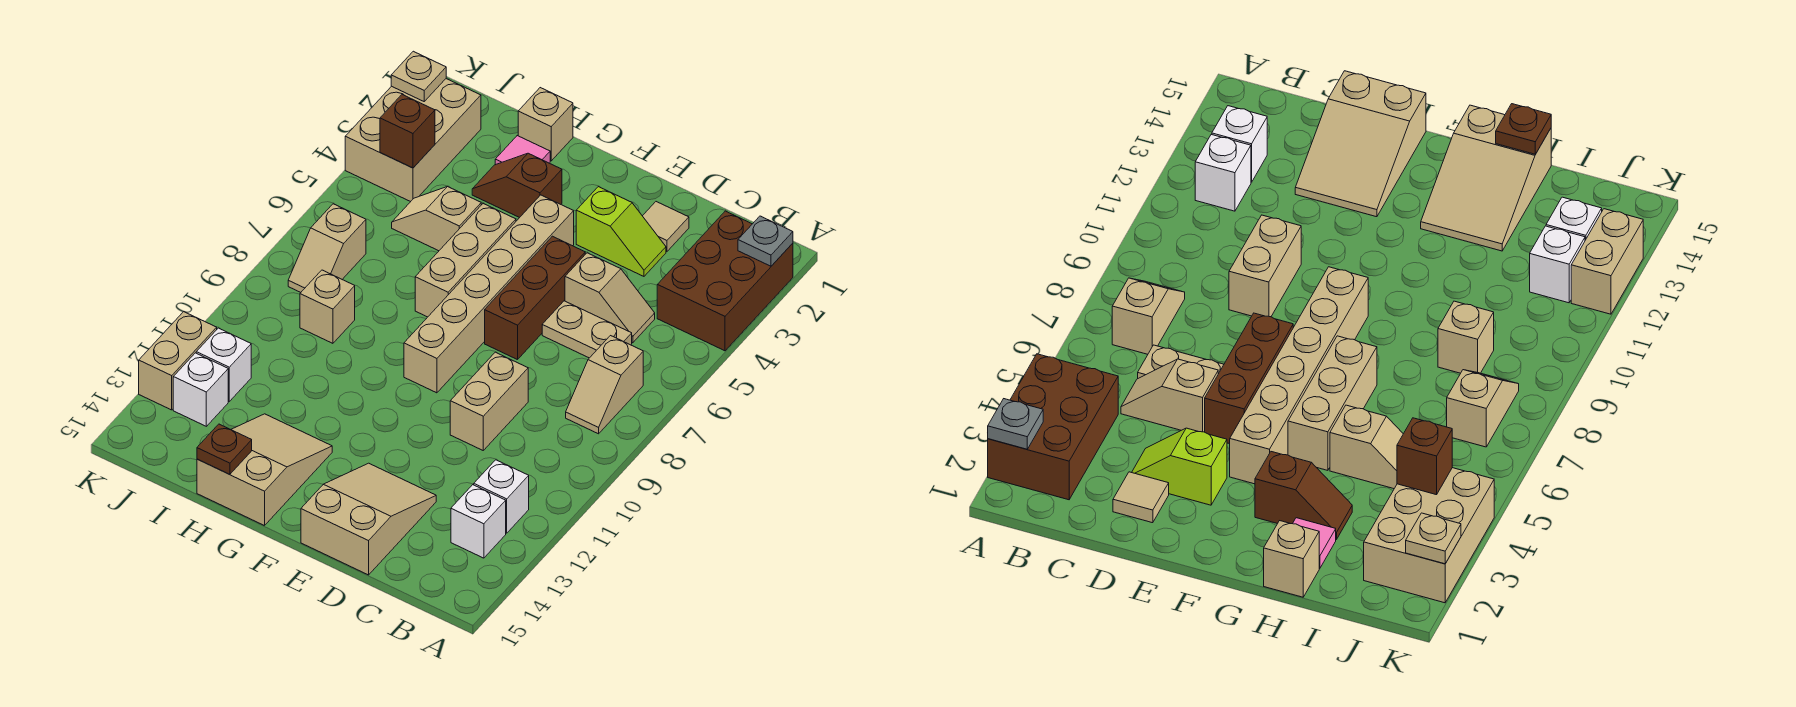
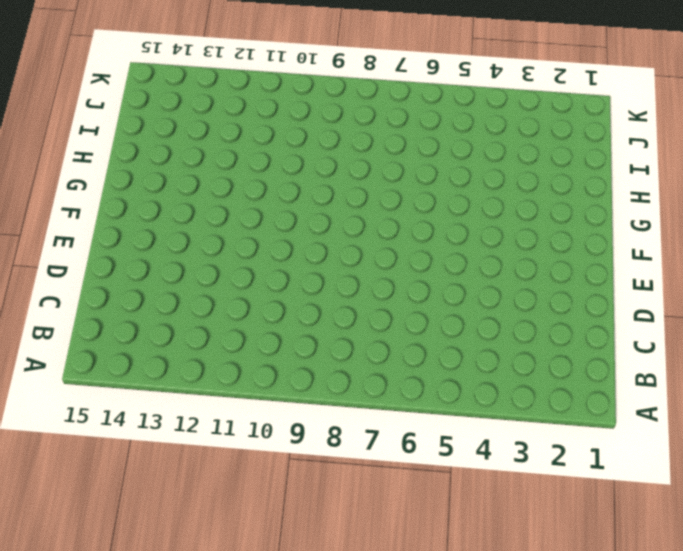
none -> brown 2x3 brick [657,211,793,351]
none -> tan 1x2 slope [566,336,643,434]
none -> white 1x1 brick [474,460,529,533]

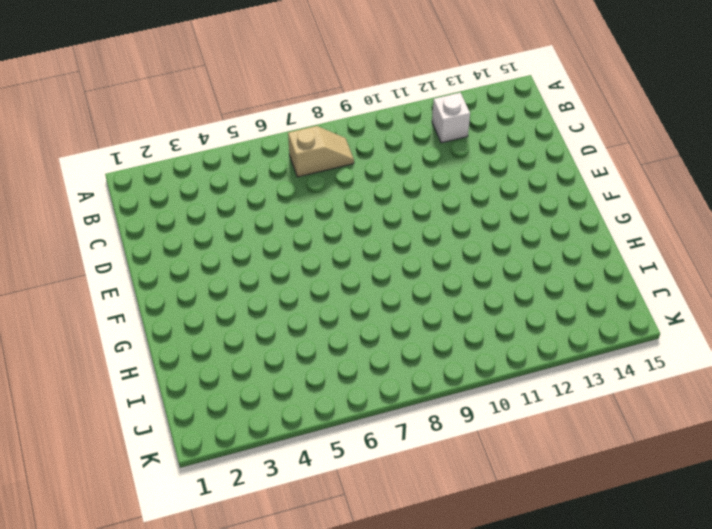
none -> brown 2x3 brick [657,211,793,351]
none -> white 1x1 brick [451,485,506,558]
none -> tan 1x2 slope [565,253,655,343]

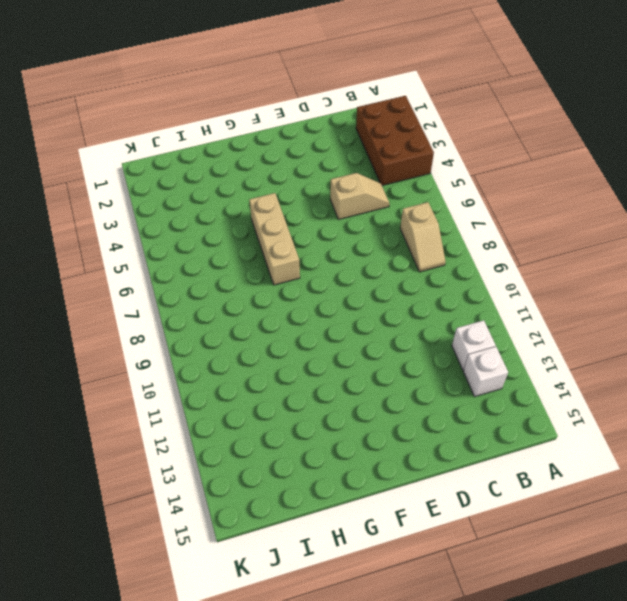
none -> tan 1x2 plate [542,301,632,358]
none -> tan 1x1 tile [643,202,689,252]
none -> lime 1x2 slope [576,187,666,276]

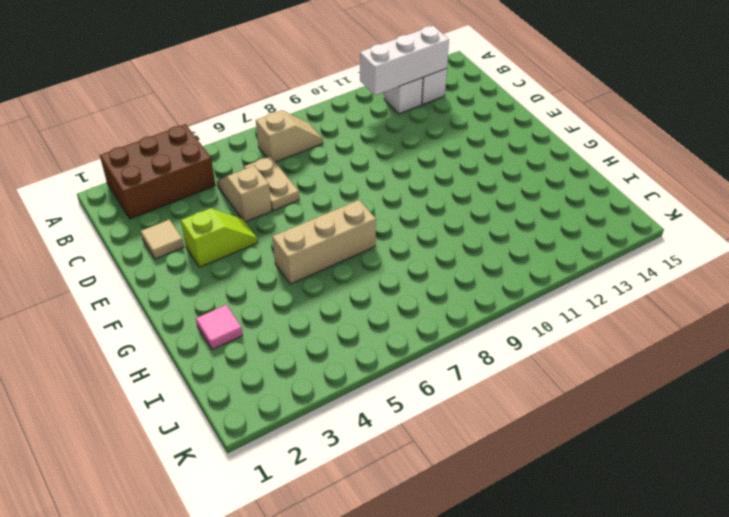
white 1x3 brick [360,26,449,95] -> none
lime 1x2 slope [181,208,258,267] -> lime 1x2 slope turned to [576,187,666,276]
none -> tan 1x2 brick [450,352,528,450]
none -> tan 2x3 slope [301,463,436,575]
none -> brown 1x3 brick [485,236,585,360]

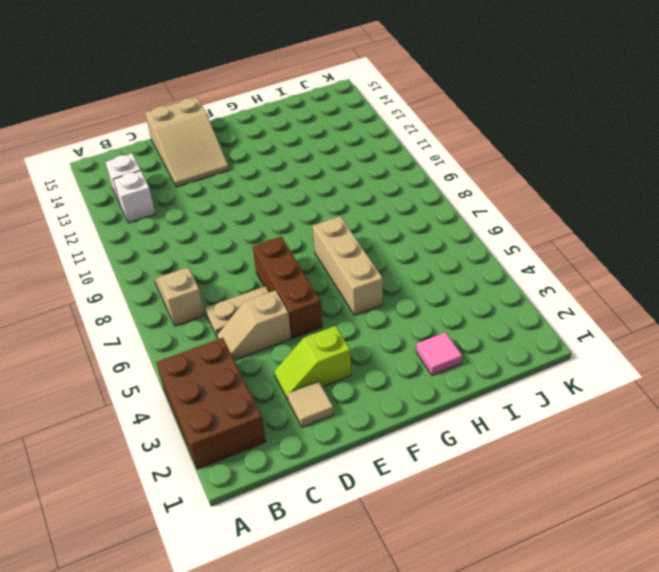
none -> tan 1x2 brick [450,352,528,450]
none -> tan 1x6 brick [404,195,574,393]
none -> brown 1x2 slope [472,153,562,218]

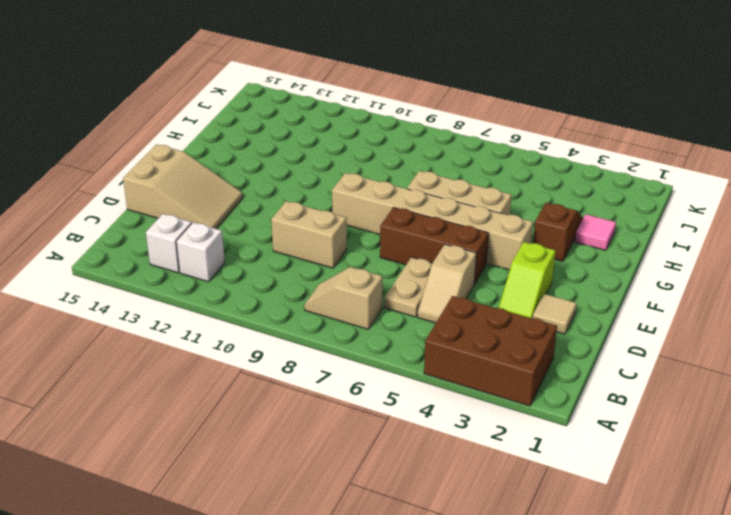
none -> tan 2x3 slope [197,414,332,526]
none -> tan 1x1 brick [518,88,573,161]
none -> tan 1x2 slope [392,187,481,251]

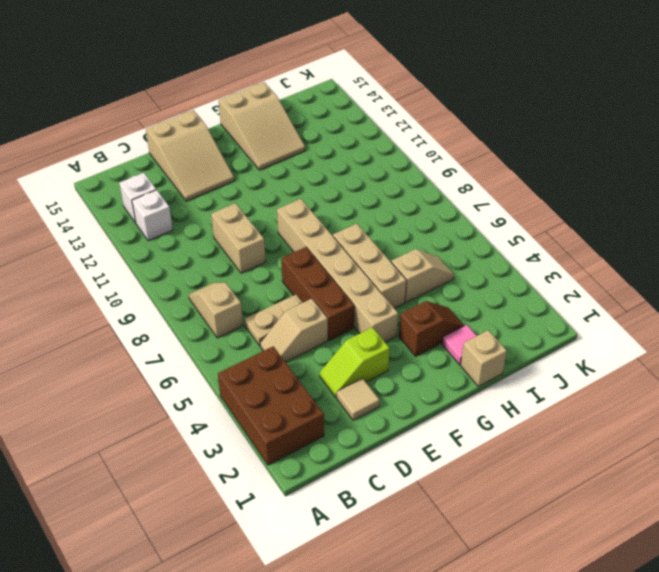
none -> tan 1x1 brick [300,270,355,343]
none -> tan 2x3 brick [345,79,481,202]
none -> tan 1x2 slope [288,204,366,292]

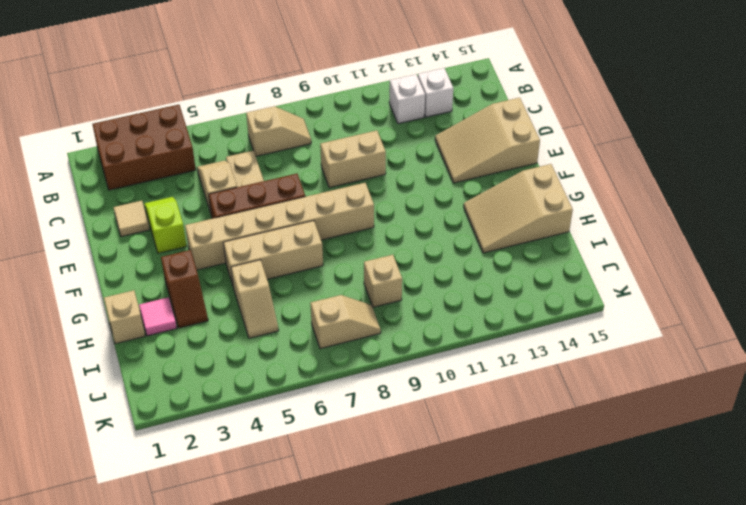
none -> tan 2x3 brick [345,79,481,202]
none -> white 1x1 brick [196,328,251,401]
none -> white 1x1 brick [173,353,228,426]

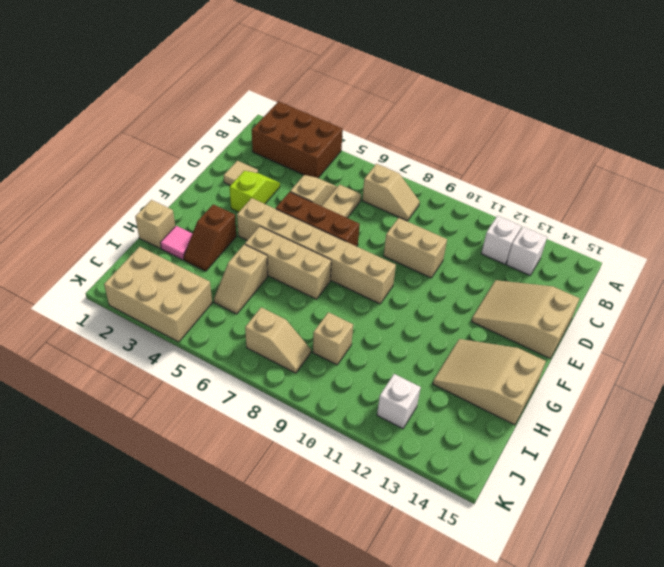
none -> white 1x1 brick [173,353,228,426]
none -> tan 1x2 brick [139,312,217,410]
none -> grey 1x1 plate [738,216,793,266]

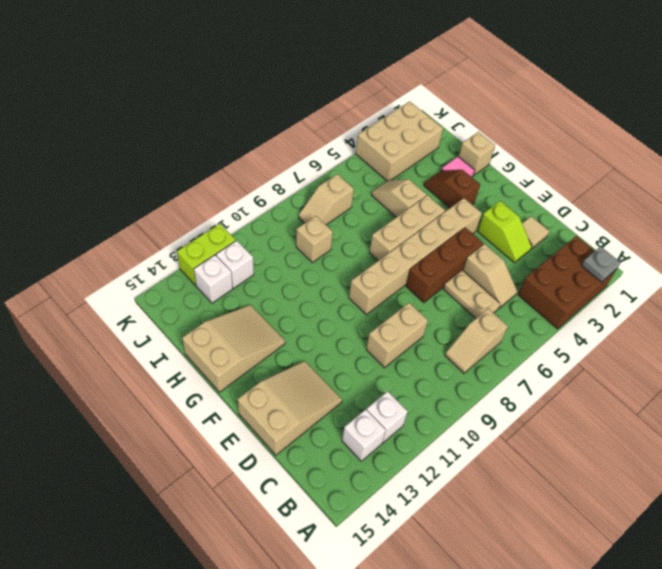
lime 1x2 brick [177,224,236,285] -> tan 1x2 brick [139,312,217,410]
none -> brown 1x1 plate [197,424,252,474]
none -> brown 1x1 brick [380,95,435,168]
none -> tan 1x1 plate [391,51,446,101]

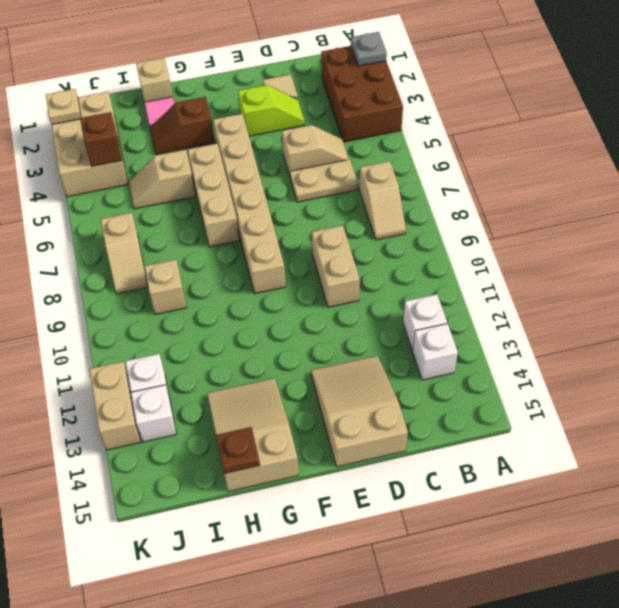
none -> brown 1x3 brick [485,236,585,360]

